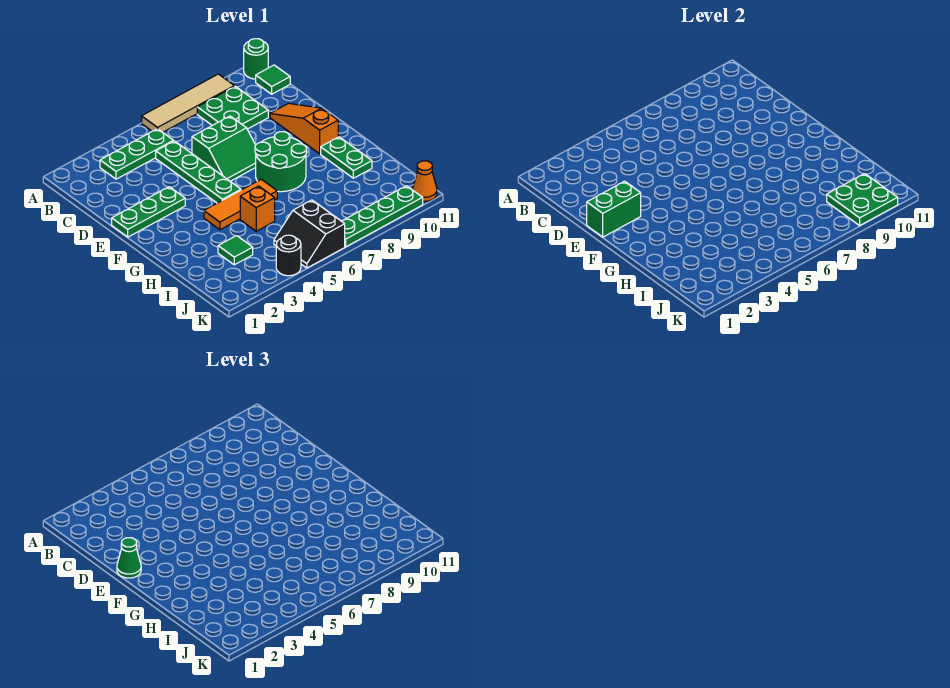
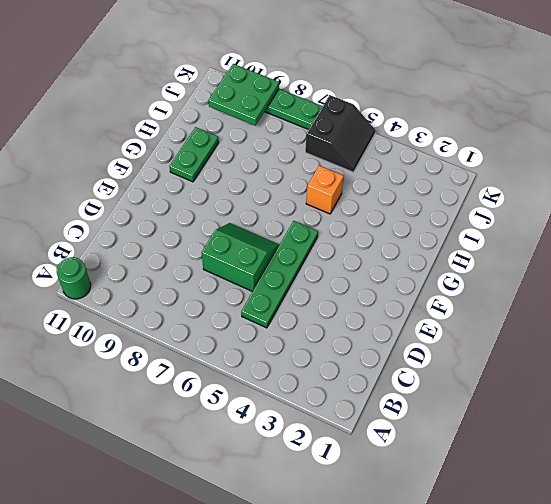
none -> tan 1x4 tile [142,74,234,132]
none -> green 1x3 plate [100,129,174,179]
none -> green 2x2 plate [197,86,268,129]

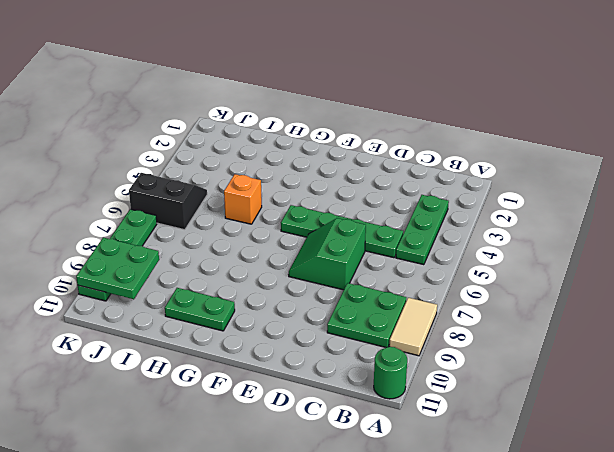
tan 1x2 tile [389,298,437,356] -> tan 1x4 tile [142,74,234,132]
none -> green 1x1 tile [256,65,290,94]
none -> orange 1x3 slope [270,103,338,154]
none -> green 1x3 plate [112,187,185,237]

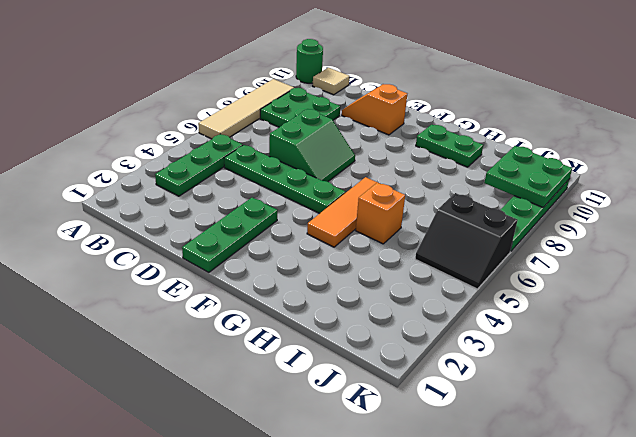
tan 1x1 tile [313,68,349,95] -> green 1x1 tile [256,65,290,94]
orange 1x2 slope [342,84,407,135] -> orange 1x3 slope [270,103,338,154]
none -> green 2x2 round brick [255,132,307,192]
none -> green 1x1 tile [218,236,253,265]
none -> black 1x1 round brick [276,235,301,276]

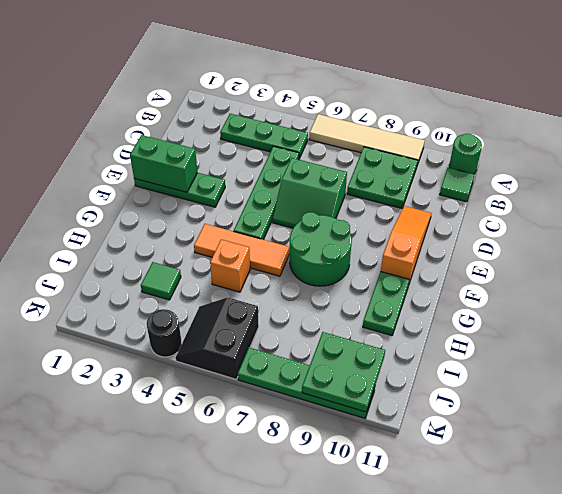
none -> orange 1x1 cone [413,161,437,201]
none -> green 1x1 cone [117,538,141,578]

